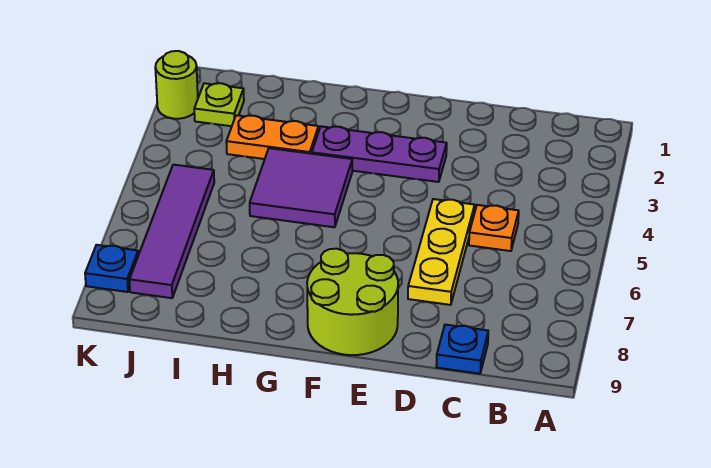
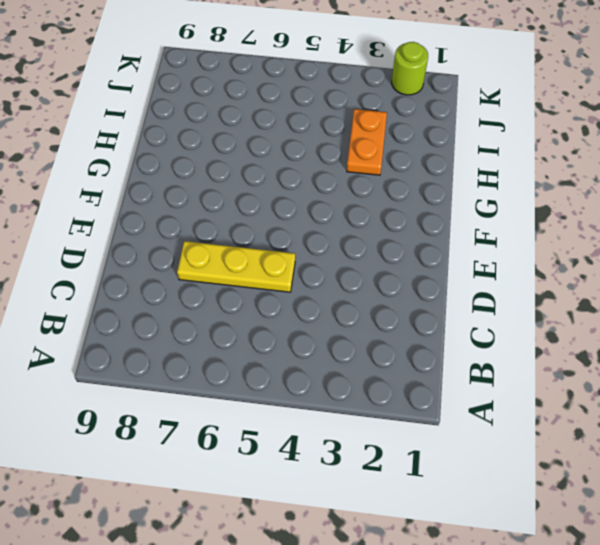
none -> orange 1x1 plate [469,205,519,251]
none -> blue 1x1 plate [436,325,488,374]

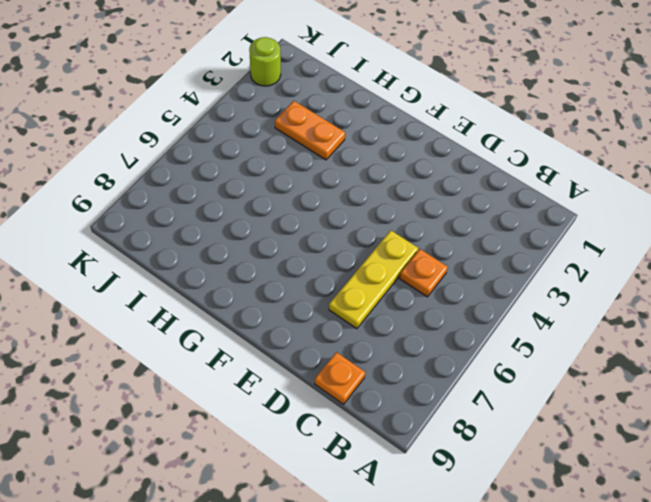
orange 1x1 plate [315,352,365,404] -> blue 1x1 plate [436,325,488,374]
none -> purple 1x3 plate [312,126,447,182]
none -> lime 2x2 round brick [307,249,398,355]

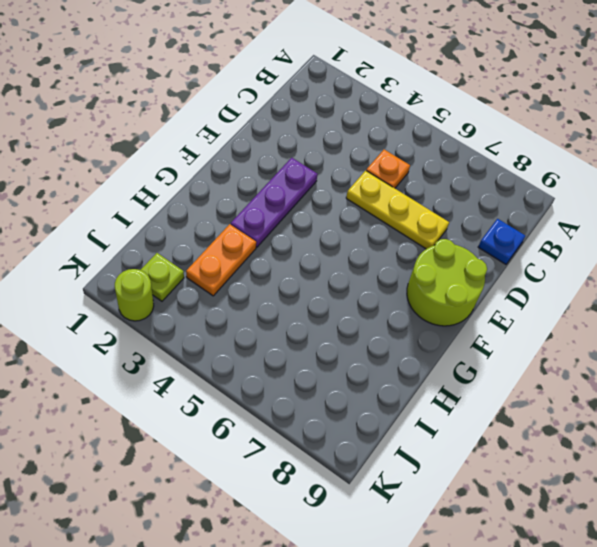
none -> purple 2x2 tile [250,148,352,227]
none -> purple 1x4 tile [129,165,214,298]

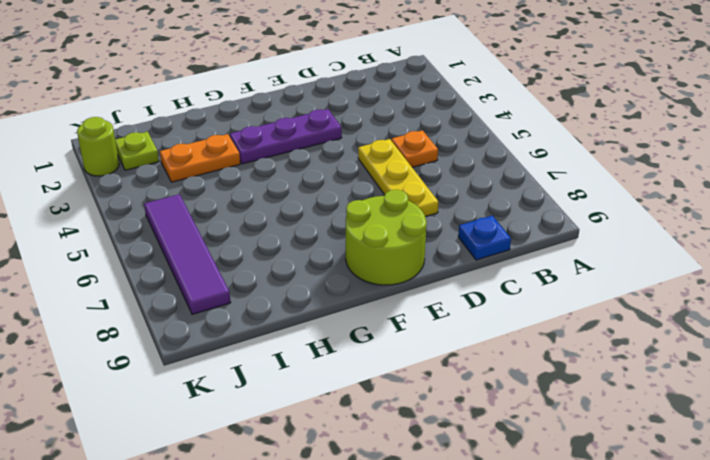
none -> purple 2x2 tile [250,148,352,227]
none -> blue 1x1 plate [85,245,138,292]

